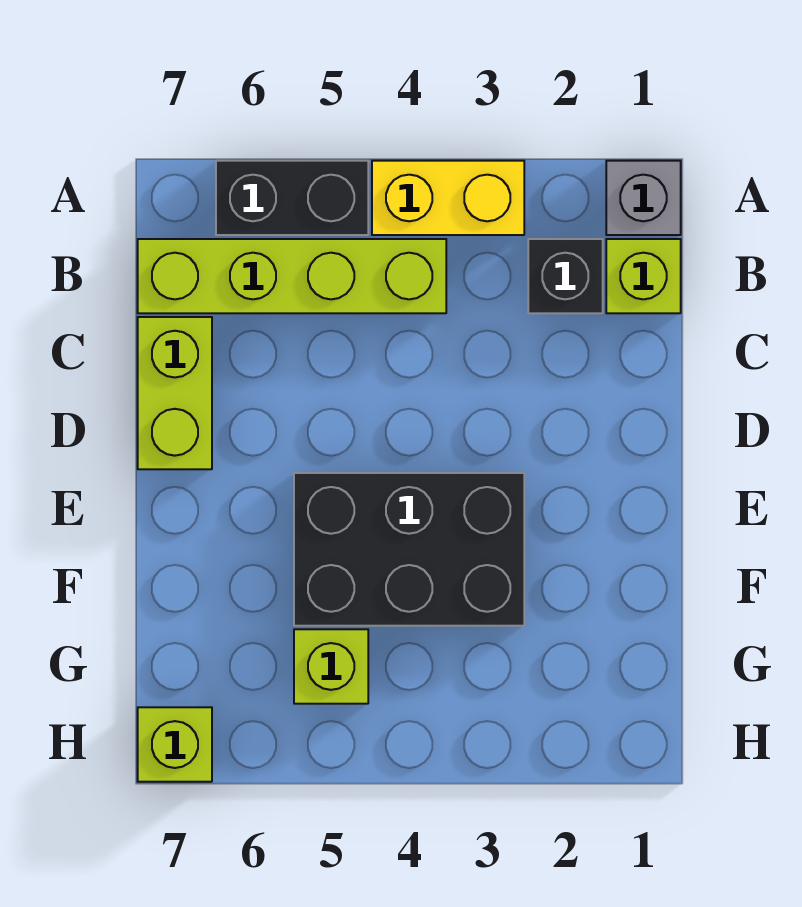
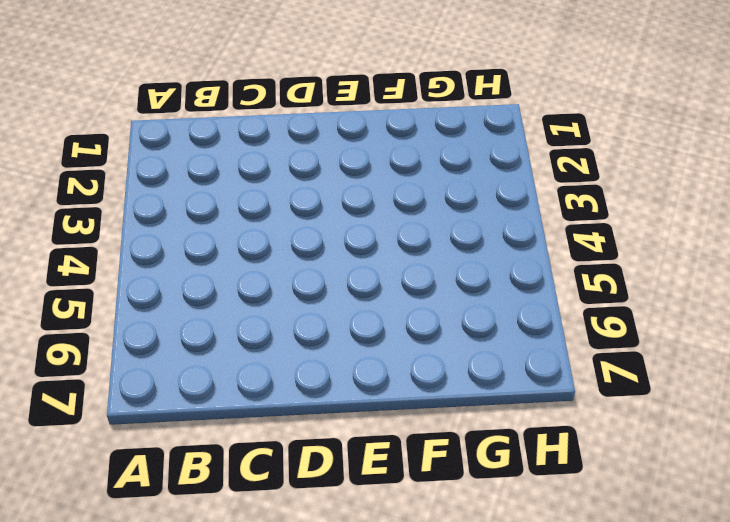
none -> grey 1x1 brick [606,161,681,235]
none -> yellow 1x2 brick [372,161,524,235]

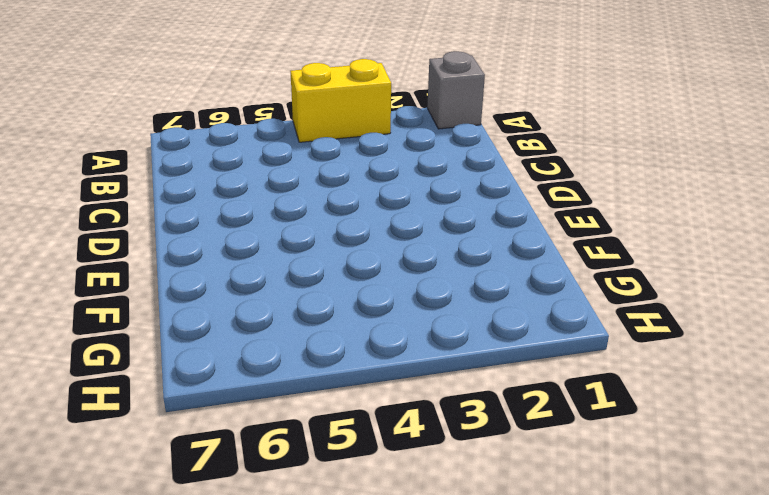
none -> black 1x2 brick [216,161,368,235]
none -> lime 1x1 brick [606,239,681,313]

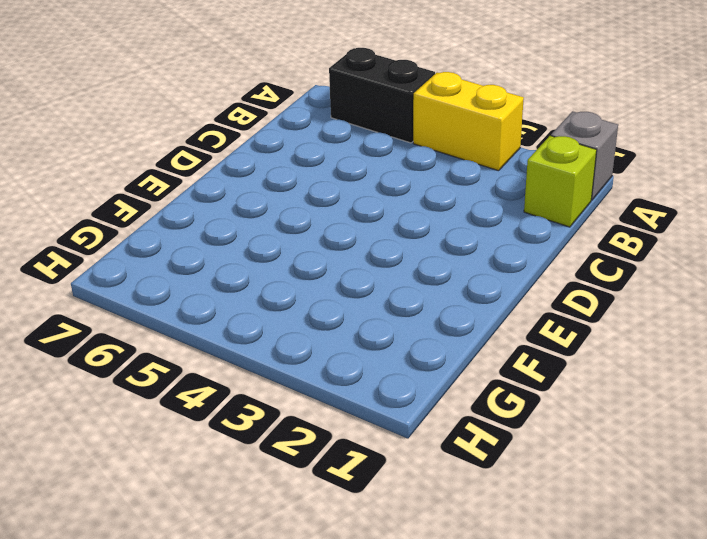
none -> black 1x1 brick [528,239,603,313]
none -> lime 1x4 brick [138,239,446,313]

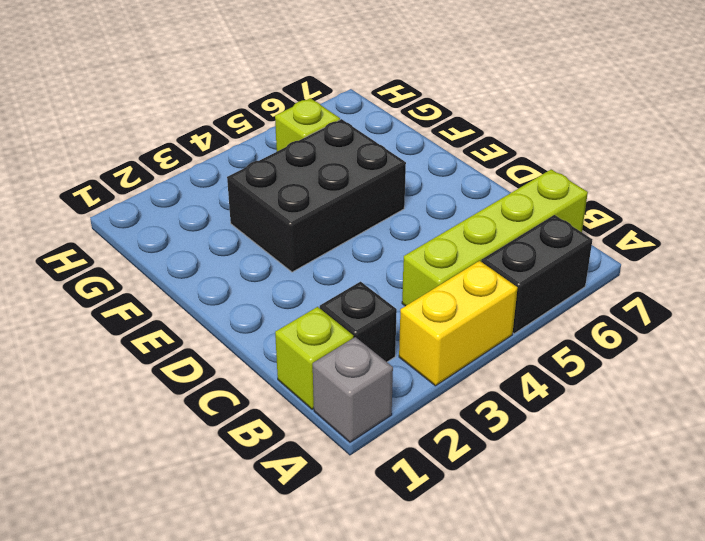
none -> lime 1x2 brick [138,317,212,469]
none -> lime 1x1 brick [138,707,212,782]

